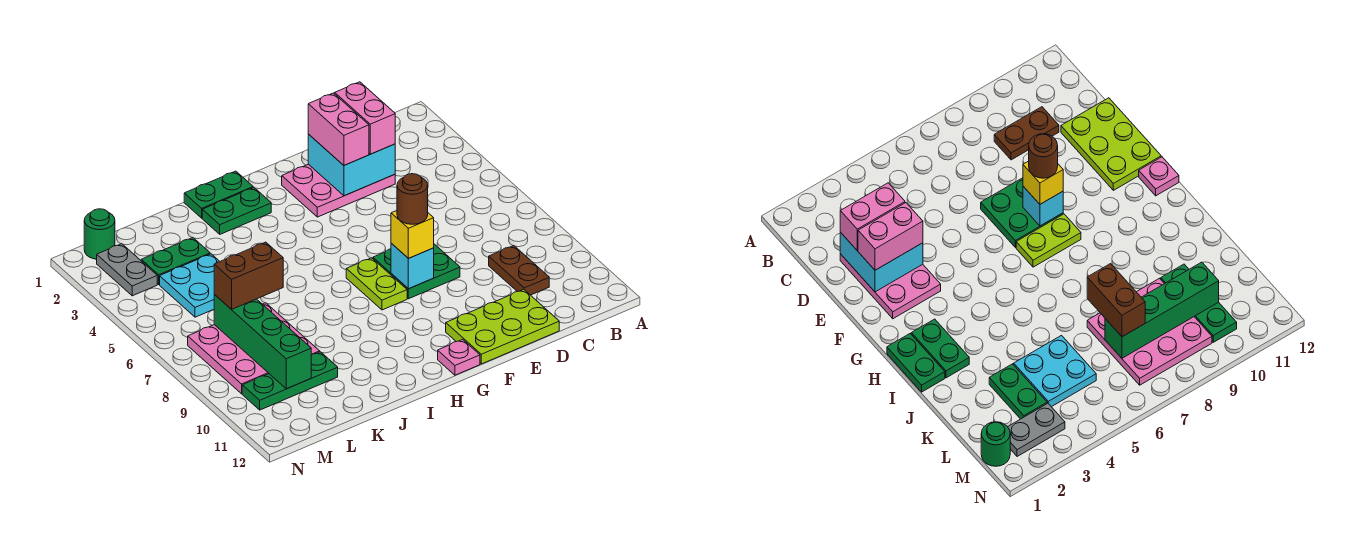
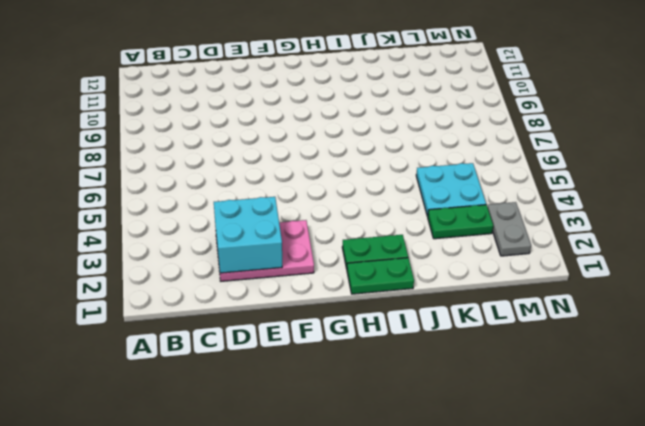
none -> brown 1x2 plate [489,246,549,295]
none -> lime 2x3 plate [446,289,559,364]
none -> green 2x2 plate [373,244,460,299]

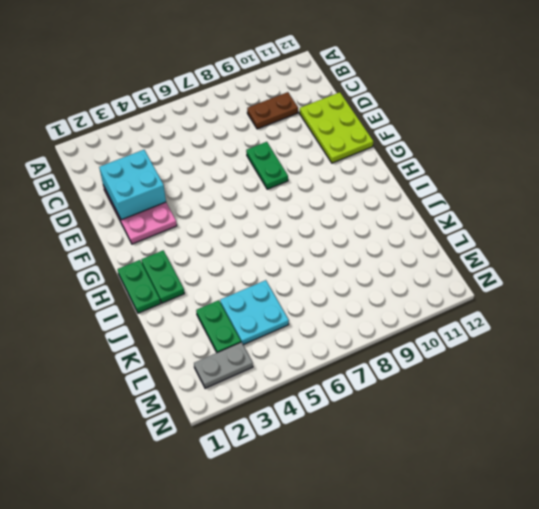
green 1x2 plate [246,142,288,189] -> green 2x2 plate [373,244,460,299]
none -> lime 1x2 plate [346,258,407,310]
none -> pink 1x1 plate [438,339,480,375]
none -> pink 3x3 plate [188,303,320,394]

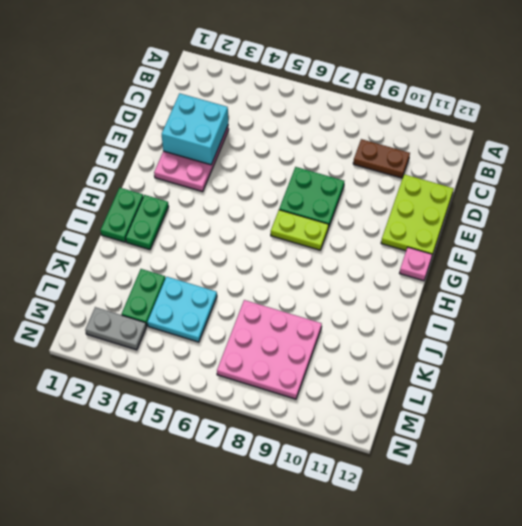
none -> green 1x3 plate [242,352,338,410]
none -> green 1x1 round brick [84,209,115,259]
none -> cyan 1x1 brick [391,244,434,289]

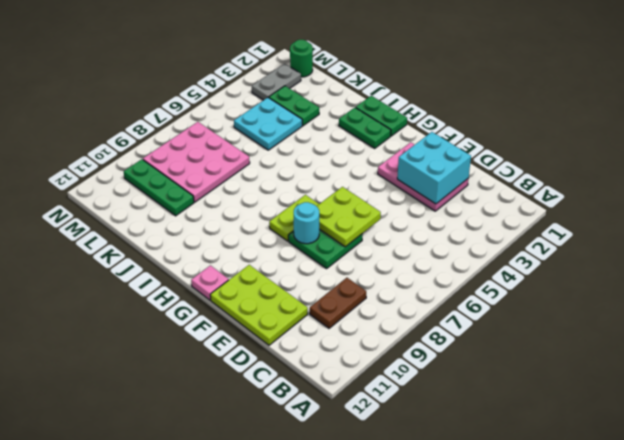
lime 2x2 plate [317,187,381,247] -> none
cyan 1x1 round brick [294,202,319,244] -> cyan 1x1 brick [391,244,434,289]
none -> green 1x4 brick [214,295,311,389]
none -> pink 1x2 brick [335,82,395,154]
none -> pink 1x2 brick [308,93,369,165]

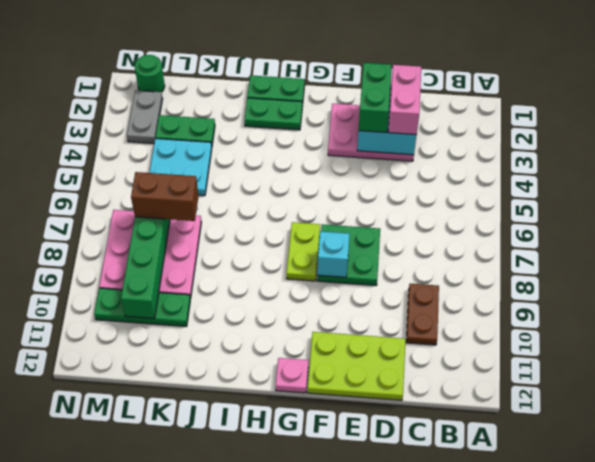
green 1x2 brick [359,63,392,133] -> pink 1x2 brick [308,93,369,165]
none -> yellow 1x1 brick [391,211,434,258]
none -> brown 1x1 round brick [397,174,428,224]

